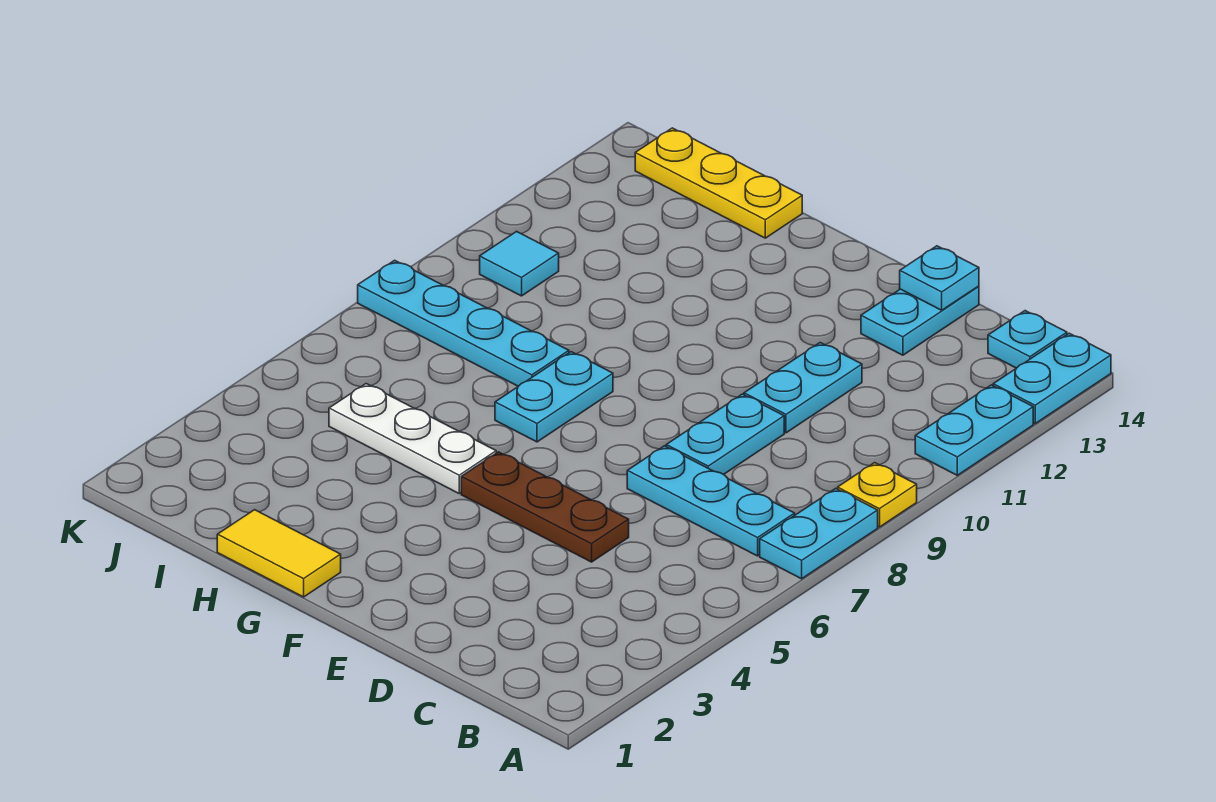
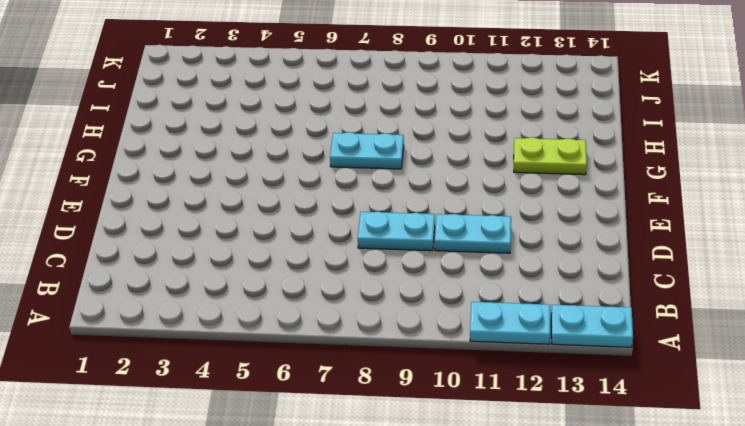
lime 1x2 plate [514,137,587,175] -> none
none -> cyan 1x2 plate [760,488,878,579]
none -> yellow 1x1 plate [838,463,917,527]
none -> cyan 1x3 plate [627,446,795,556]

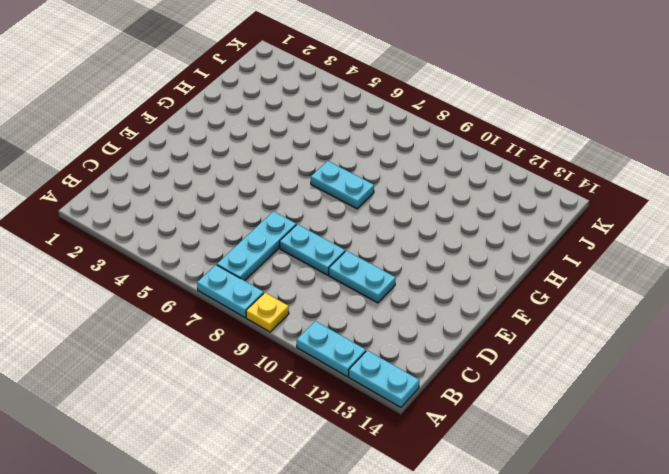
none -> cyan 1x1 plate [988,311,1067,368]
none -> brown 1x3 plate [461,452,629,562]
none -> cyan 1x2 plate [861,286,979,355]

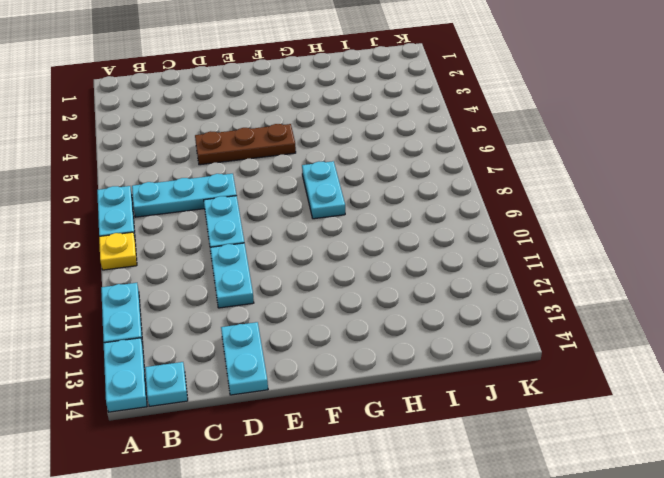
none -> yellow 1x2 tile [217,510,341,597]
none -> white 1x3 plate [329,384,496,493]
none -> cyan 1x4 plate [358,260,569,386]

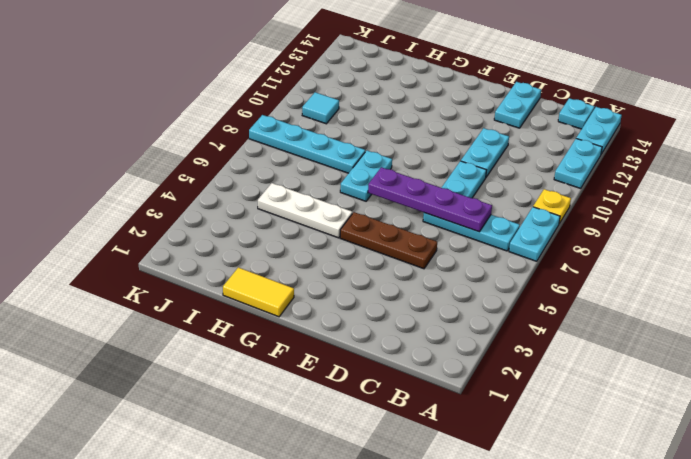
purple 1x4 plate [368,167,492,232] -> none
none -> yellow 1x3 plate [635,128,802,238]
none -> cyan 1x1 plate [900,246,979,310]

